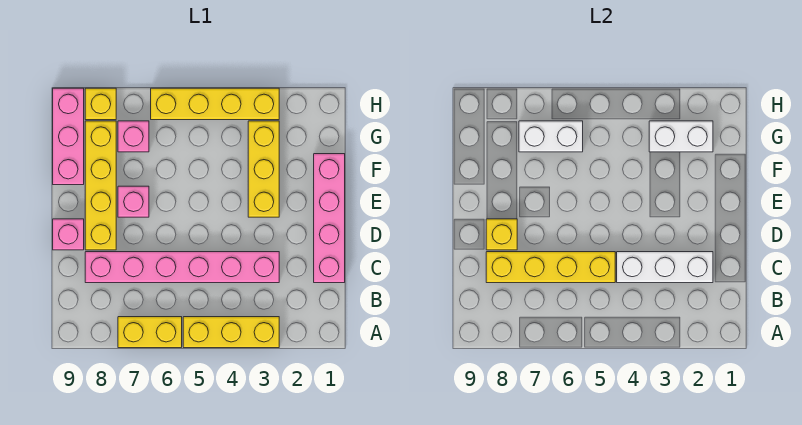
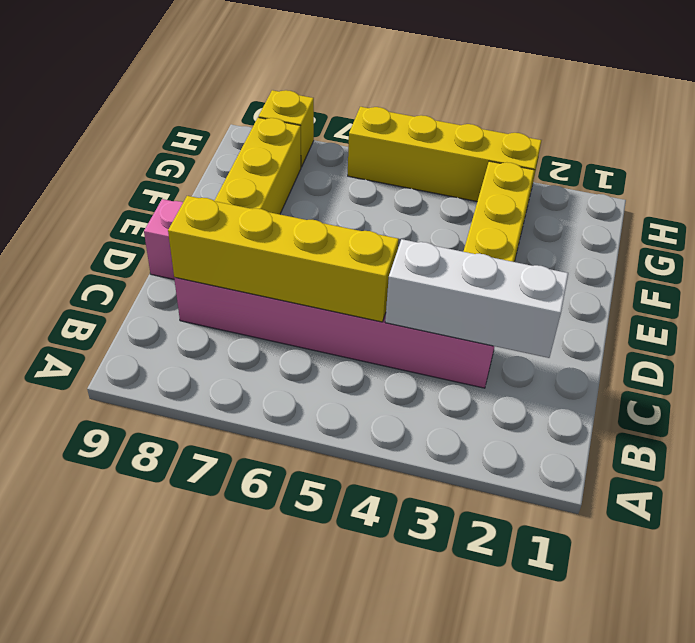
none -> yellow 1x3 brick [183,317,279,348]
none -> yellow 1x2 brick [118,317,182,348]
none -> pink 1x4 brick [314,154,345,283]

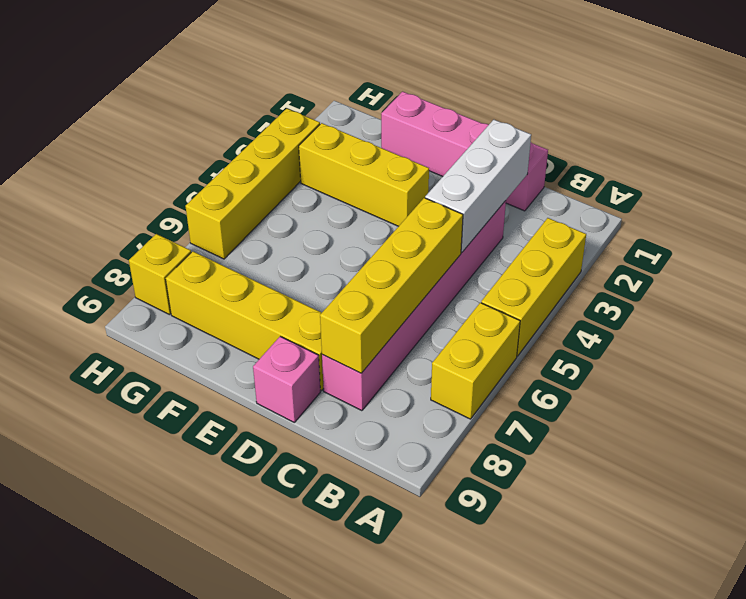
none -> pink 1x1 brick [118,186,149,217]
none -> pink 1x3 brick [53,88,84,185]
none -> pink 1x1 brick [118,121,149,152]

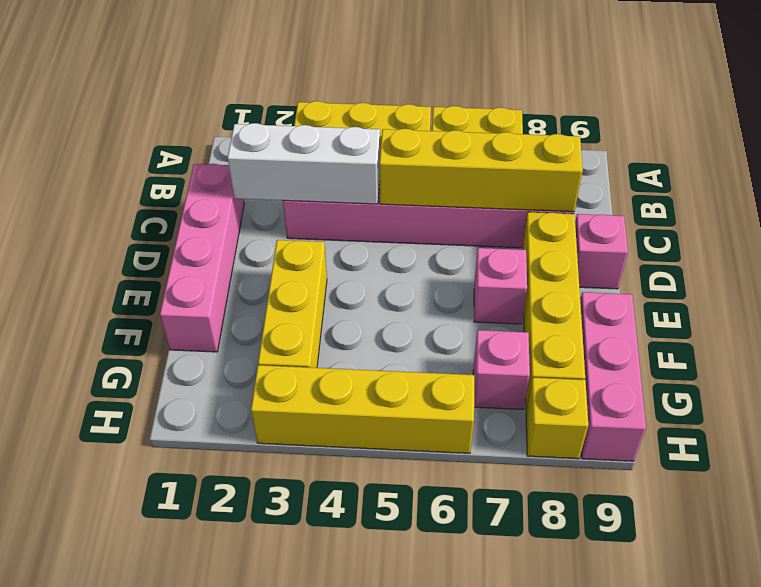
none -> yellow 1x1 brick [486,219,517,250]
none -> white 1x2 brick [649,121,713,152]
none -> white 1x2 brick [519,121,583,152]

